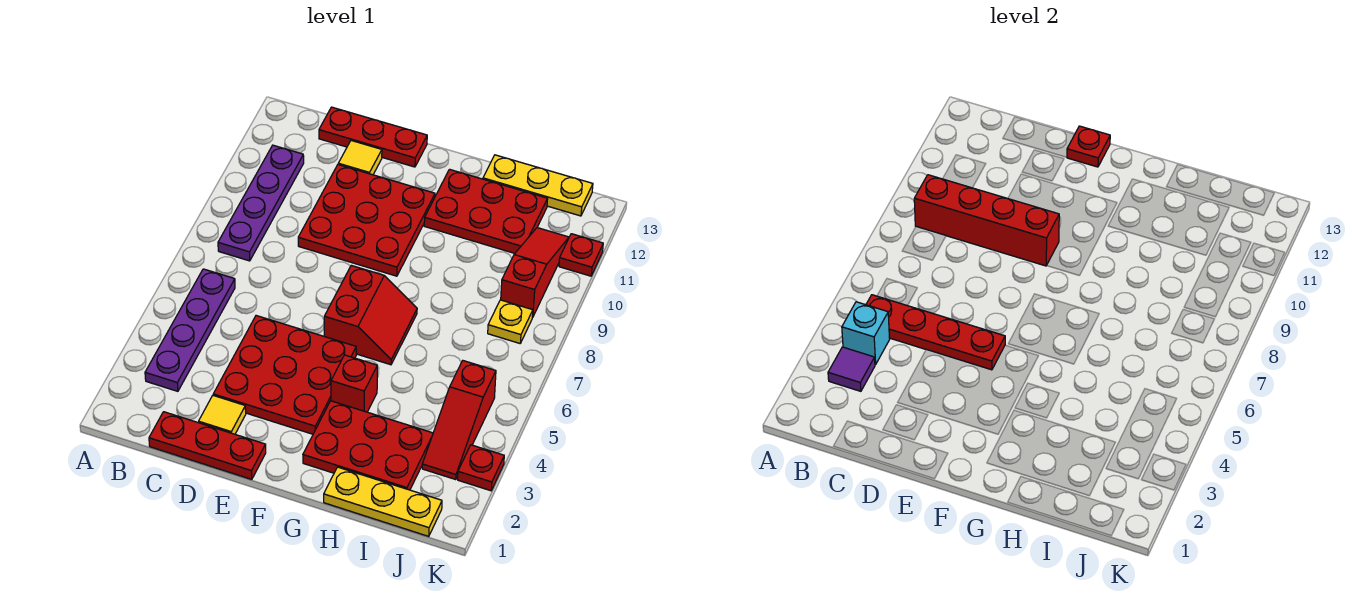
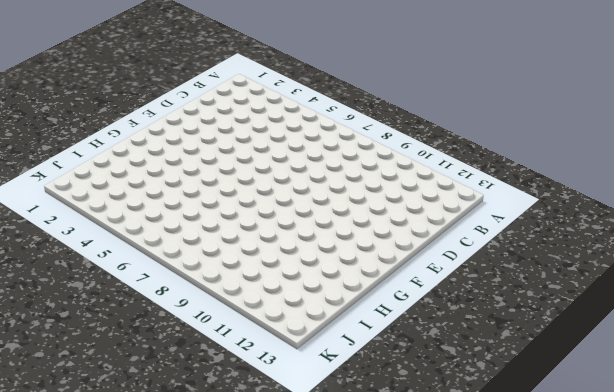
none -> purple 1x4 plate [145,269,235,391]
none -> purple 1x4 plate [218,145,304,261]
none -> red 1x3 plate [149,412,266,479]

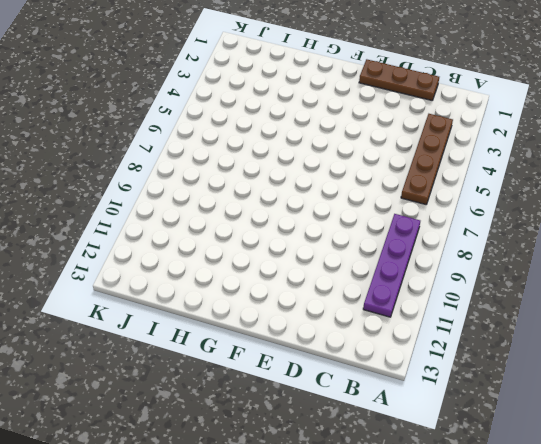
brown 1x4 plate [401,114,453,204] -> purple 1x4 plate [145,269,235,391]
brown 1x3 plate [359,59,439,100] -> red 1x3 plate [149,412,266,479]
none -> red 1x3 plate [319,107,427,167]
none -> yellow 1x1 tile [199,396,246,434]
none -> red 3x3 plate [213,316,356,434]

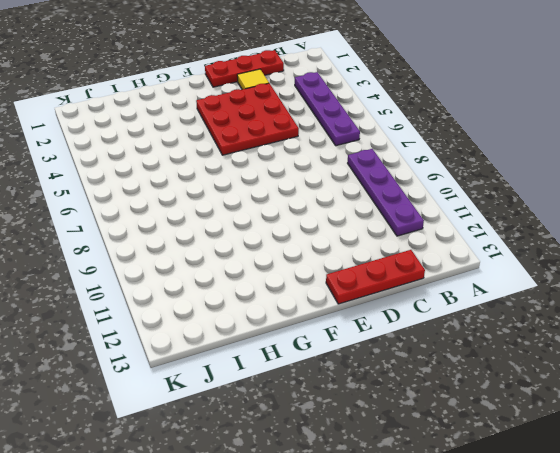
none -> red 3x3 plate [298,165,435,276]
none -> yellow 1x1 tile [338,141,382,175]
none -> red 2x2 slope [324,265,417,365]

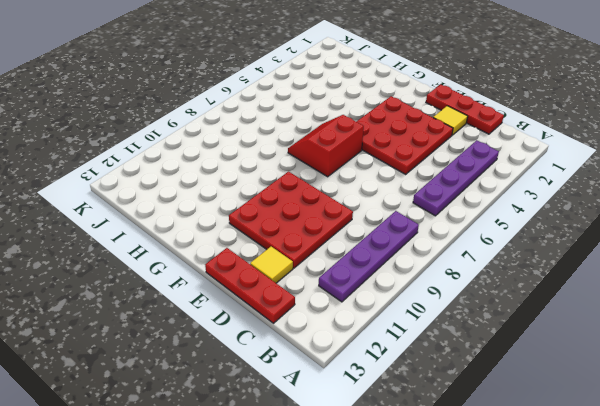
none -> red 2x3 plate [303,401,433,490]
none -> red 1x1 brick [331,355,377,412]
none -> red 2x3 plate [424,169,548,253]

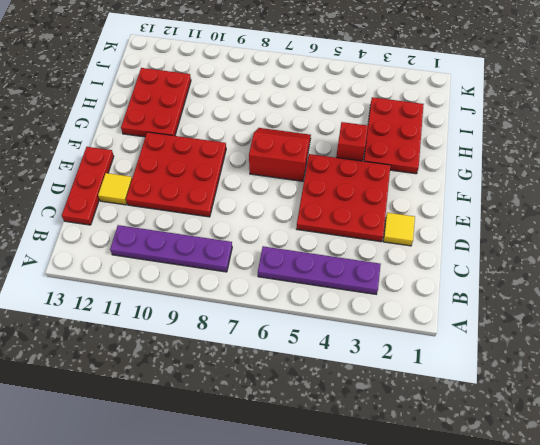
none -> red 1x3 plate [149,412,266,479]
none -> yellow 1x3 plate [324,467,442,536]
none -> yellow 1x3 plate [483,155,593,216]

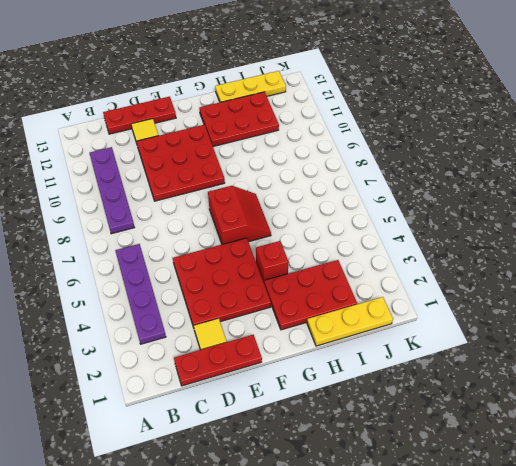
none -> red 1x3 slope [422,361,496,480]
none -> yellow 1x1 plate [488,300,533,343]
none -> red 1x3 slope [501,228,569,317]

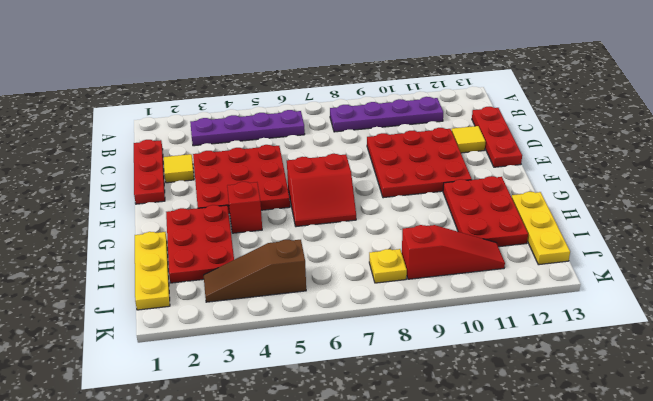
brown 1x3 slope [204,240,306,302] -> red 1x3 slope [422,361,496,480]
none -> red 1x1 plate [458,445,504,491]
none -> red 1x1 plate [559,234,603,276]
none -> purple 1x1 tile [828,347,875,391]

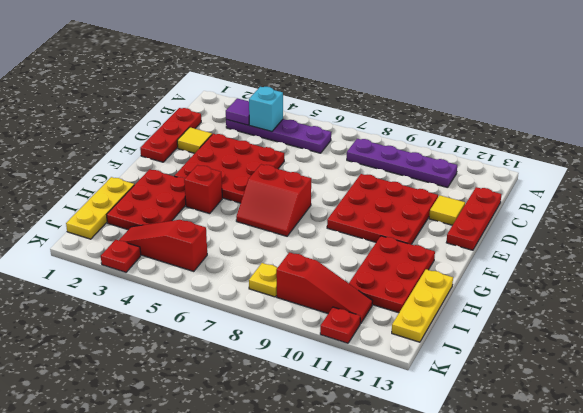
none -> red 1x4 plate [866,295,1005,370]
none -> red 1x4 brick [914,175,1059,266]
none -> red 1x1 plate [1067,126,1110,167]

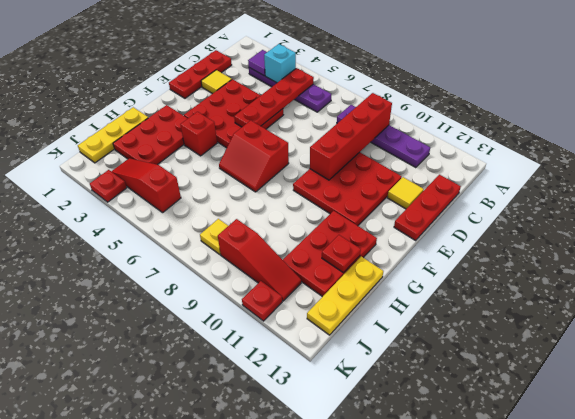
red 1x1 plate [322,235,361,273] -> red 1x1 plate moved to [1067,126,1110,167]

